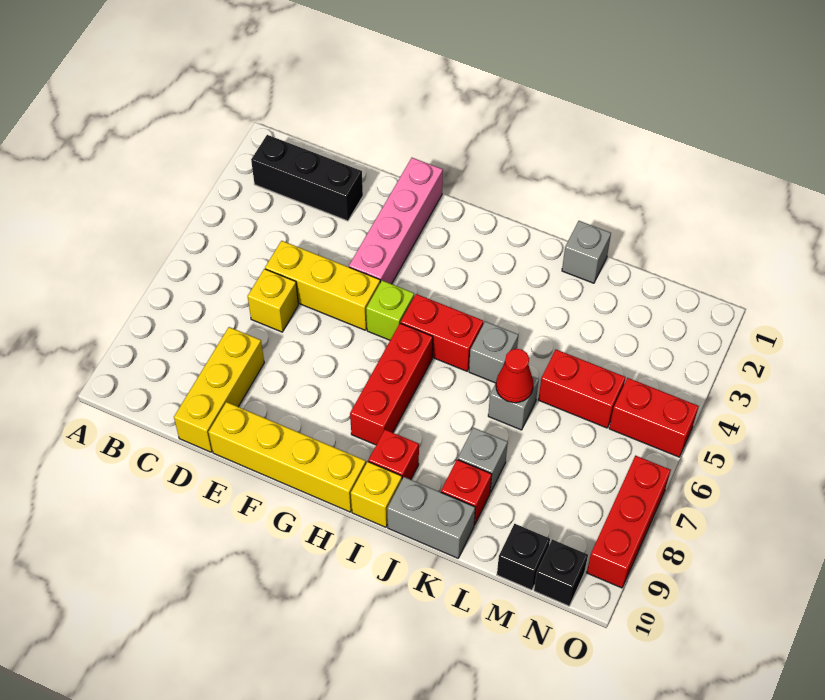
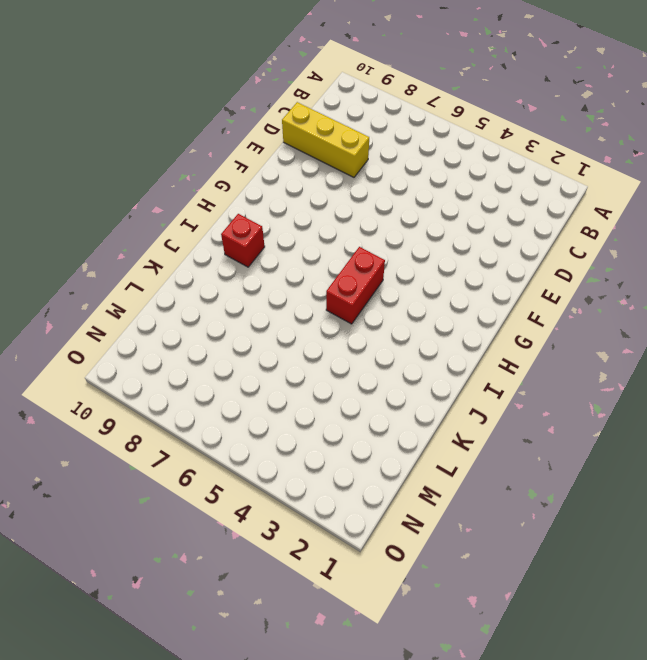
none -> black 1x3 brick [251,135,363,221]
none -> yellow 1x3 brick [265,241,380,330]
none -> yellow 1x1 brick [248,269,298,332]

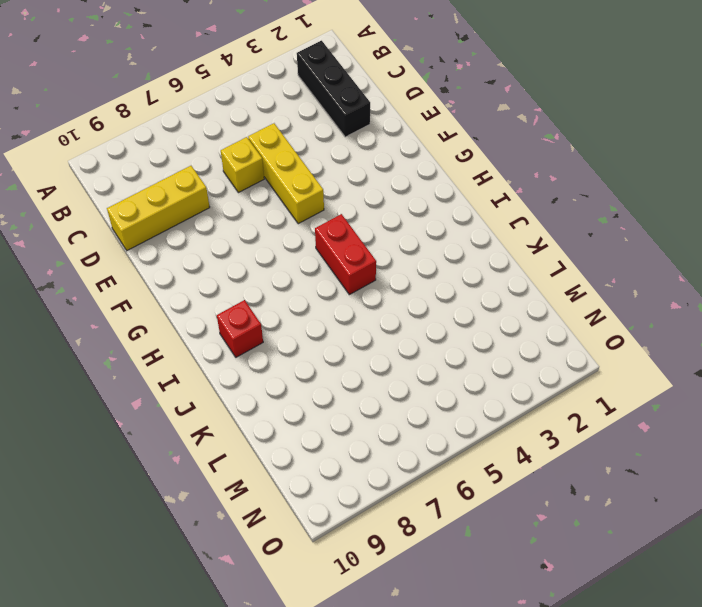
none -> yellow 1x4 brick [209,402,366,512]
none -> pink 1x4 brick [349,158,443,284]
none -> lime 1x1 brick [366,281,414,340]

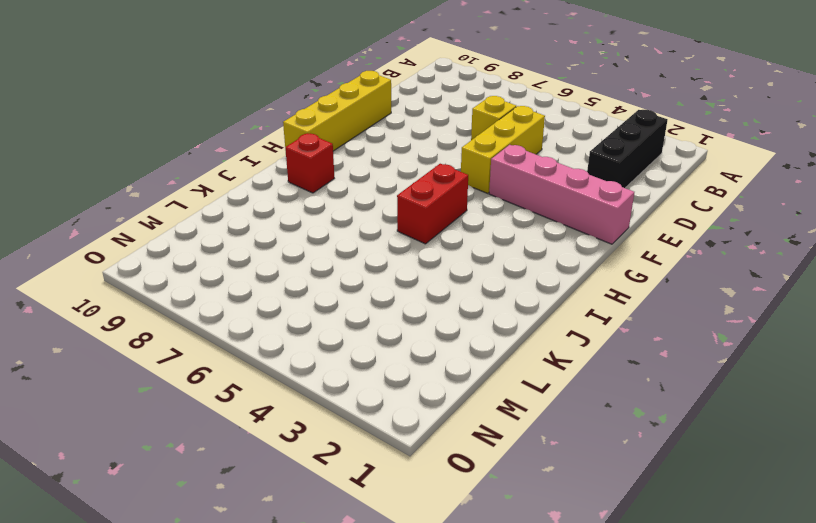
none -> yellow 1x3 brick [174,327,264,452]
none -> lime 1x1 brick [366,281,414,340]
none -> red 1x3 brick [350,323,433,445]

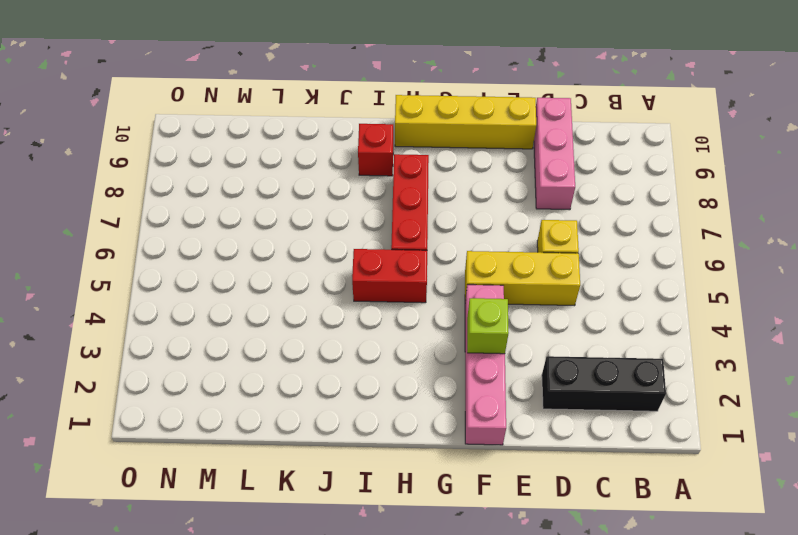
pink 1x3 brick [534,98,575,210] -> yellow 1x3 brick [174,327,264,452]
lime 1x1 brick [467,298,509,354] -> lime 1x1 brick moved to [366,281,414,340]
none -> yellow 1x1 brick [351,462,402,527]
none -> grey 1x1 brick [469,321,518,383]
none -> grey 1x2 brick [387,477,475,558]

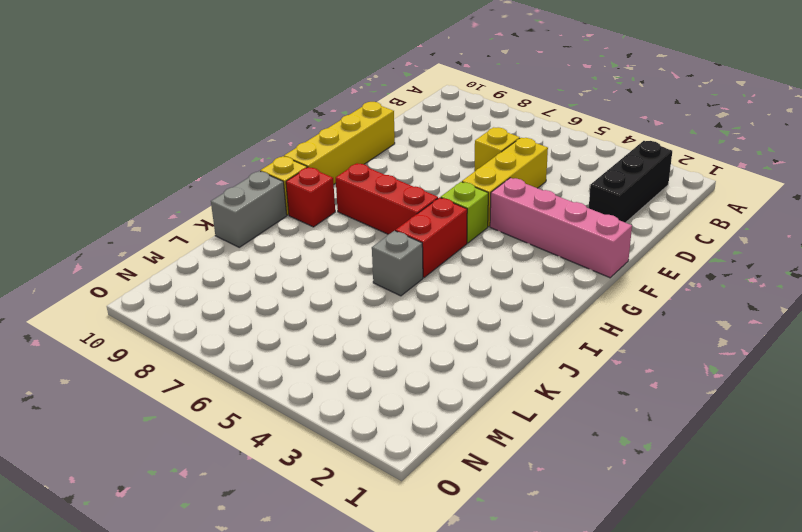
none -> yellow 1x3 brick [174,327,264,452]
none -> grey 1x1 brick [562,221,611,283]
none -> grey 1x1 brick [488,376,539,430]

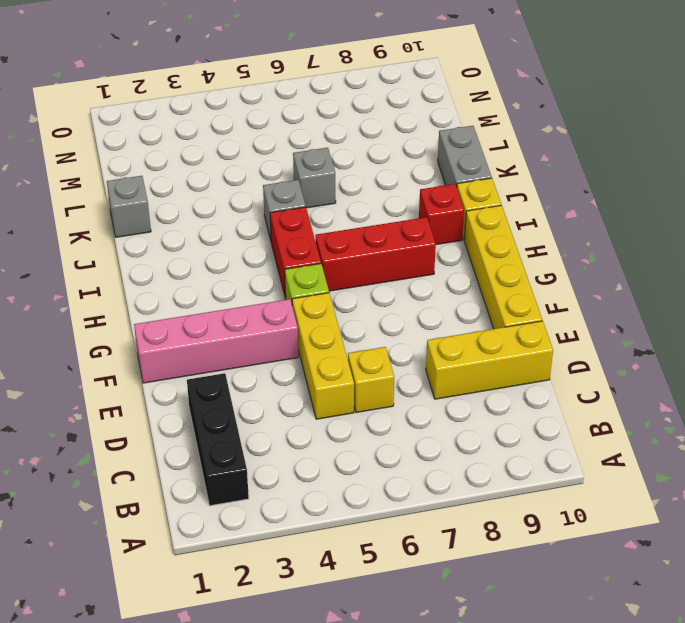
none -> grey 1x1 brick [458,427,508,493]
none -> red 1x1 brick [441,460,492,525]
none -> red 1x2 brick [539,350,626,428]

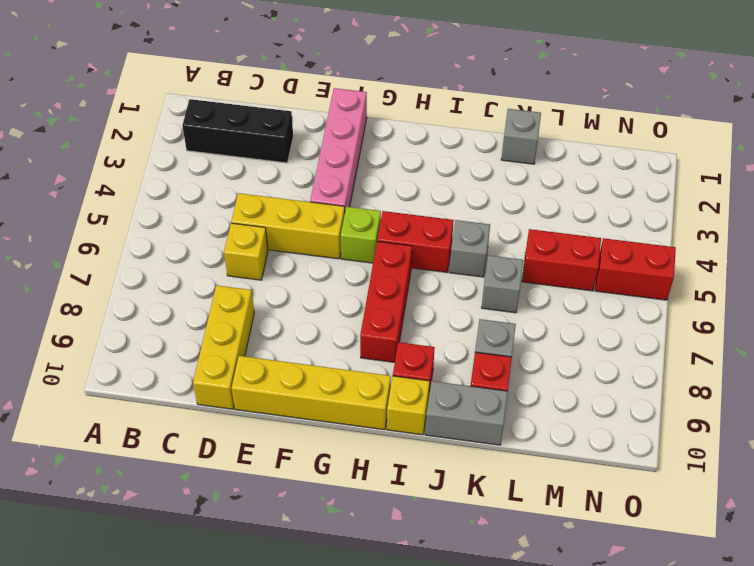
none -> black 1x1 brick [497,524,550,590]
none -> black 1x1 brick [534,539,588,606]
none -> red 1x3 brick [587,456,671,588]

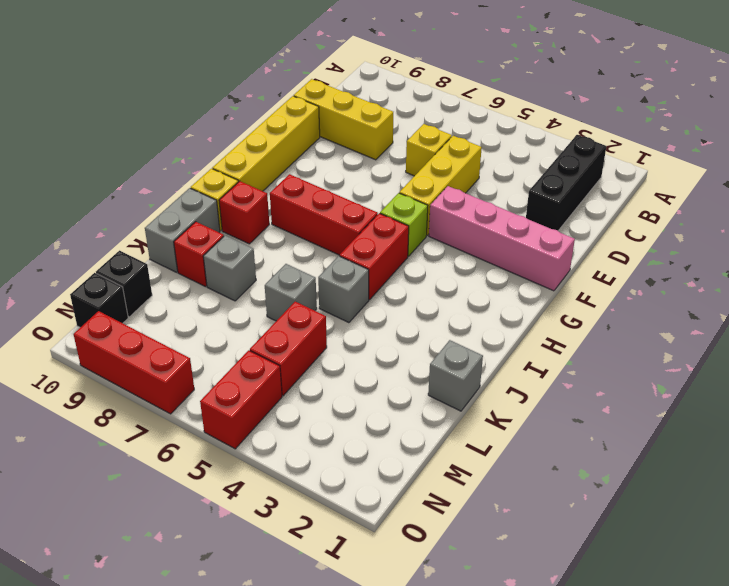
none -> red 1x1 cone [496,349,533,403]

